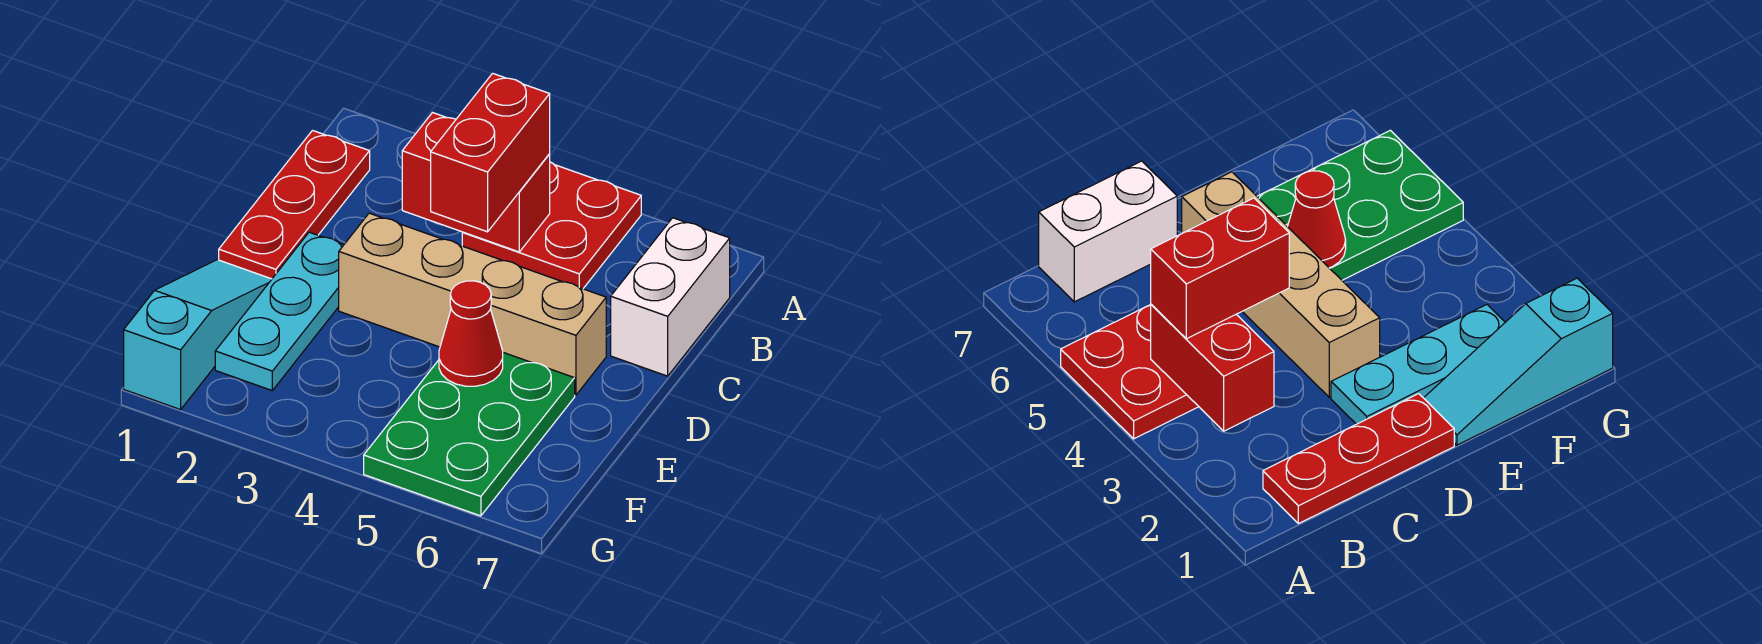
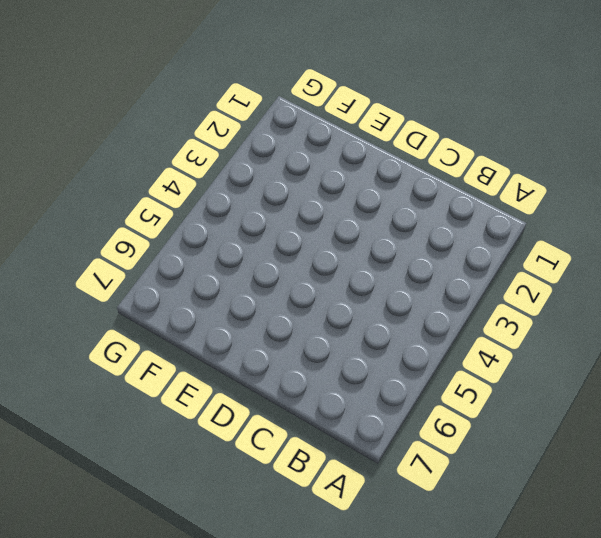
none -> red 2x2 plate [462,162,641,289]
none -> red 1x3 plate [219,131,370,279]

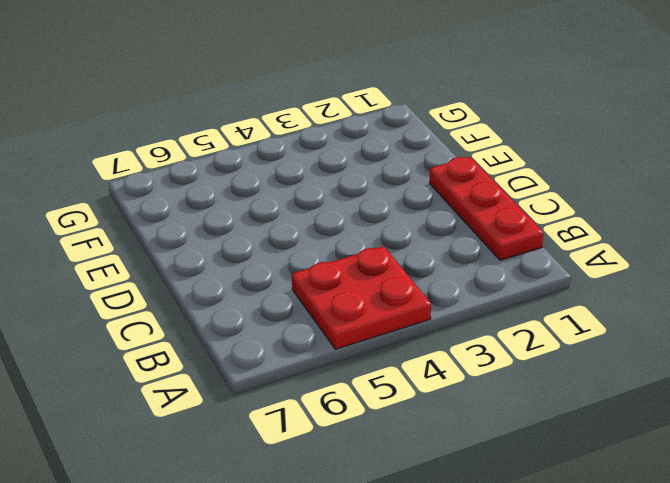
none -> white 1x2 brick [611,218,730,376]
none -> cyan 1x3 plate [215,232,344,390]

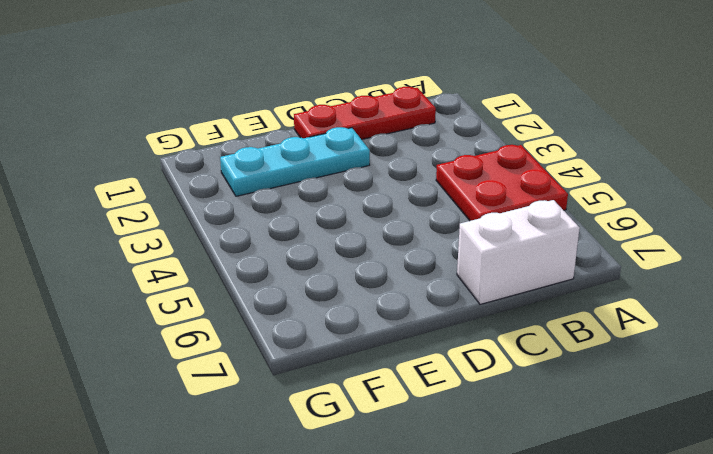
none -> tan 1x4 brick [339,213,606,395]
none -> cyan 1x3 slope [124,260,272,410]

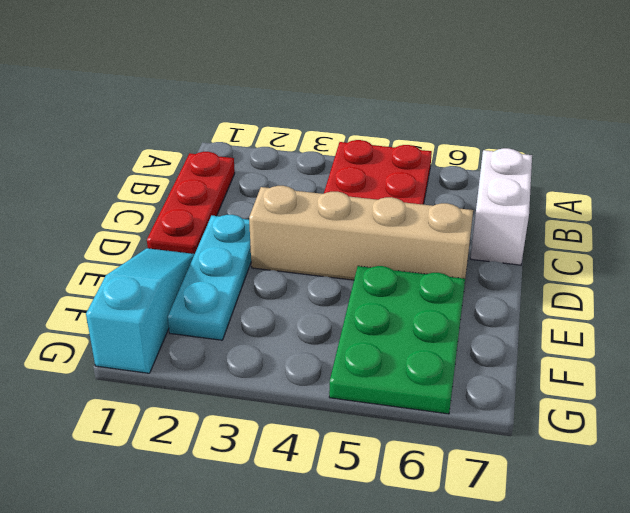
none -> red 1x2 brick [402,113,550,252]
none -> red 1x1 cone [439,281,503,386]

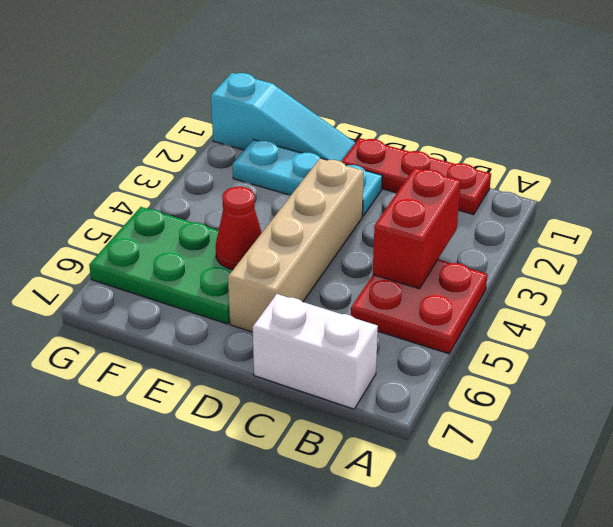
none -> red 1x2 brick [431,73,550,232]

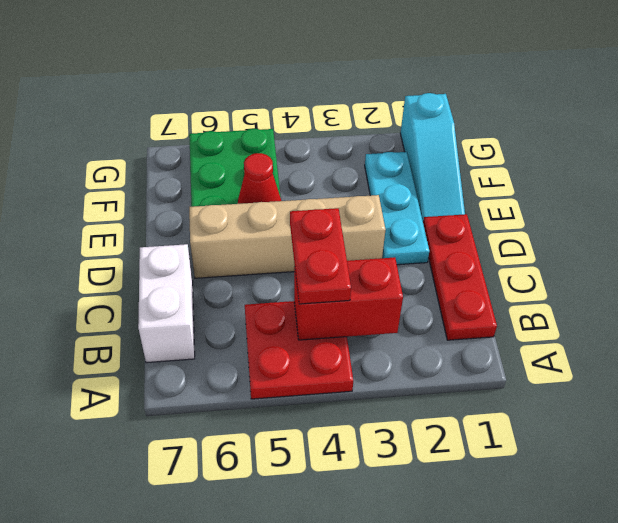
red 1x2 plate [290,208,351,304] -> red 1x2 brick [431,73,550,232]

